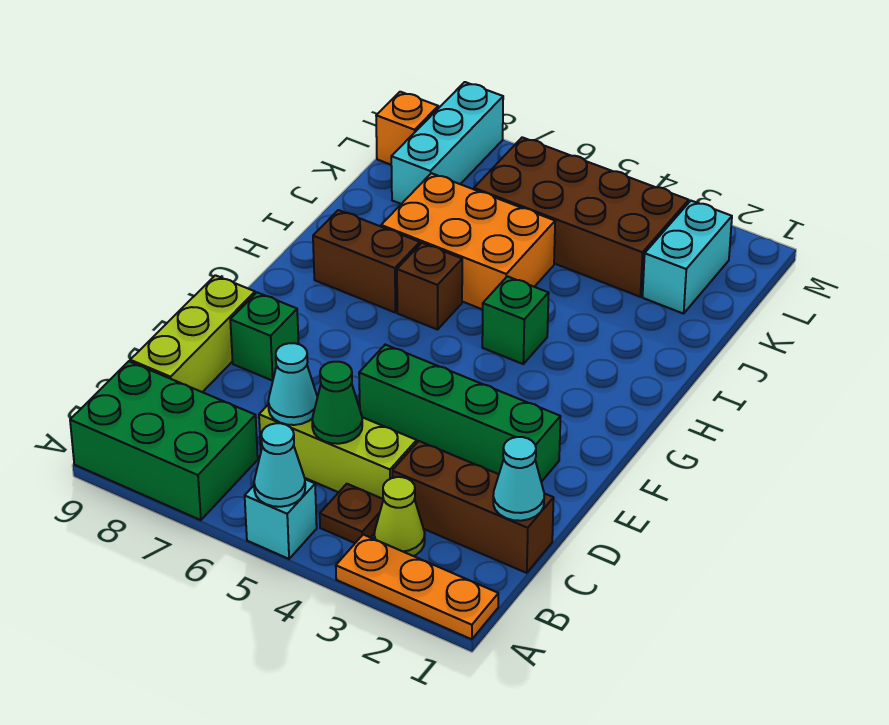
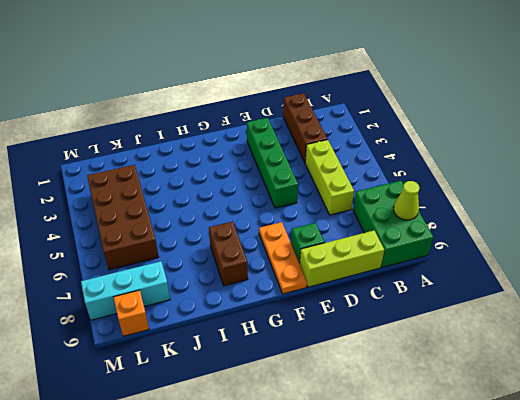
lime 1x1 cone [394,181,419,220] -> lime 1x1 cone moved to [374,477,425,556]
orange 1x3 plate [259,222,307,294] -> orange 1x3 plate moved to [336,535,498,639]
none -> cyan 1x1 brick [245,479,317,559]
none -> brown 1x1 plate [320,484,383,543]
none -> green 1x1 brick [482,276,549,364]

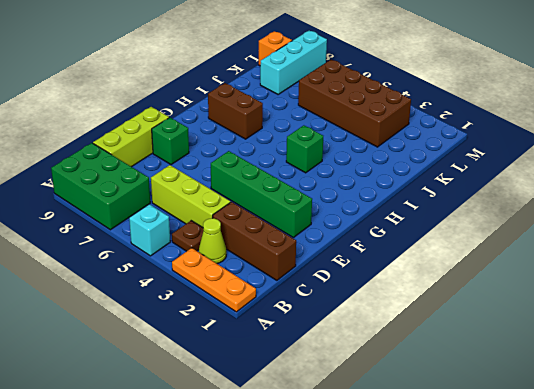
none -> brown 1x1 brick [397,243,462,330]
none -> orange 2x3 brick [381,173,555,310]
none -> cyan 1x2 brick [642,201,732,314]

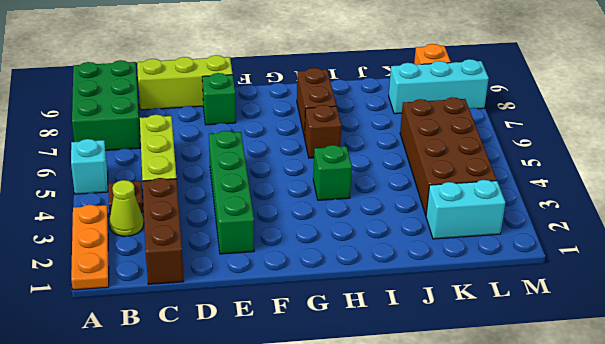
none -> orange 2x3 brick [381,173,555,310]
none -> cyan 1x1 cone [254,423,305,507]
none -> cyan 1x1 cone [493,437,544,521]

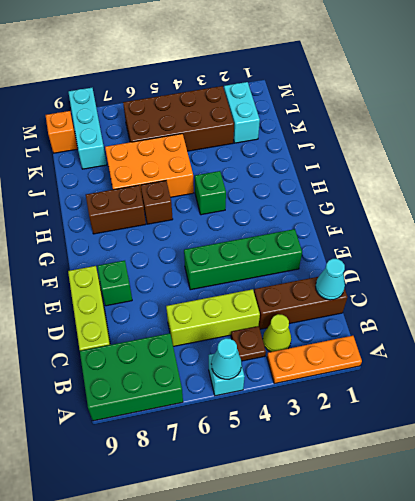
none -> green 1x1 cone [312,362,362,444]
none -> cyan 1x1 cone [268,343,317,425]

